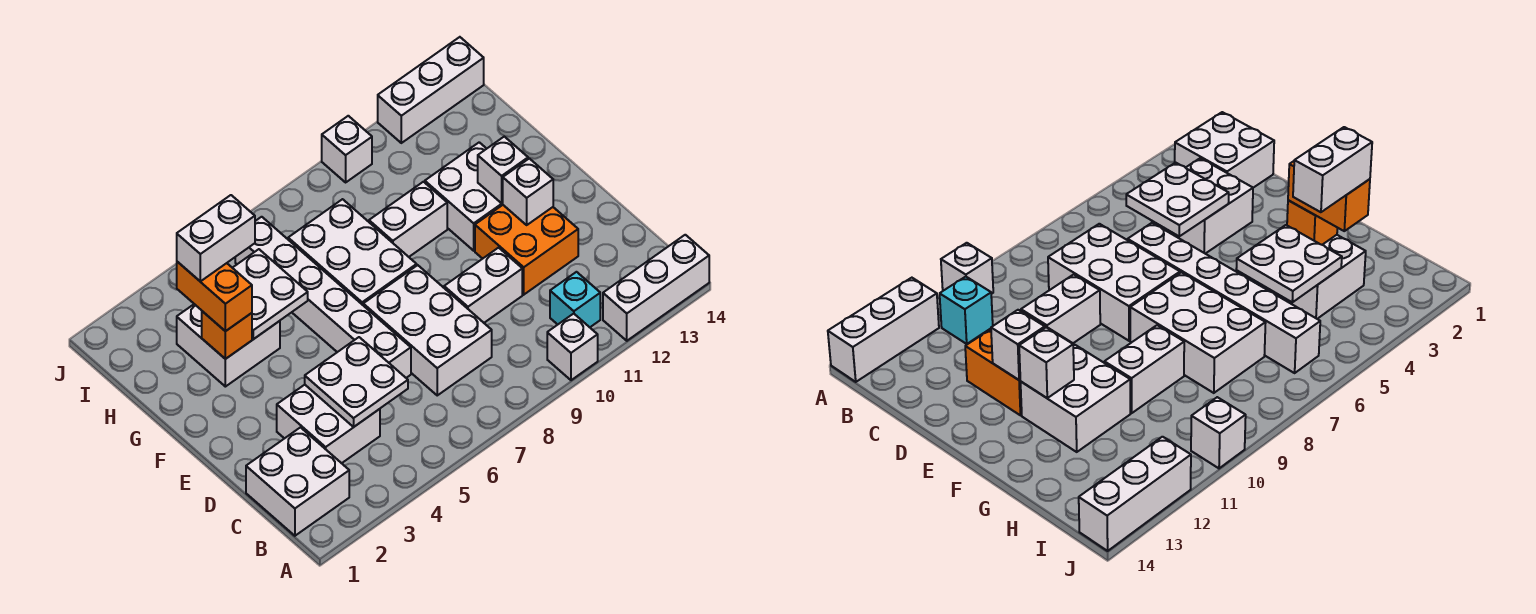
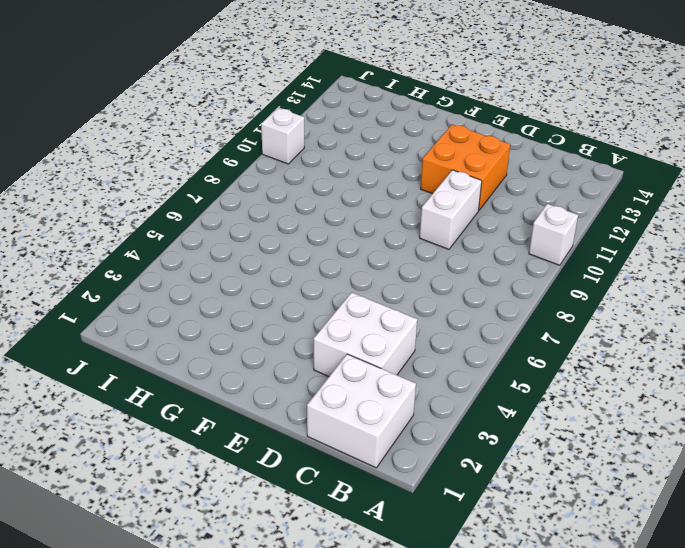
none -> white 1x3 brick [603,235,709,341]
none -> cyan 1x1 brick [550,272,600,327]
none -> white 2x3 brick [363,265,492,395]

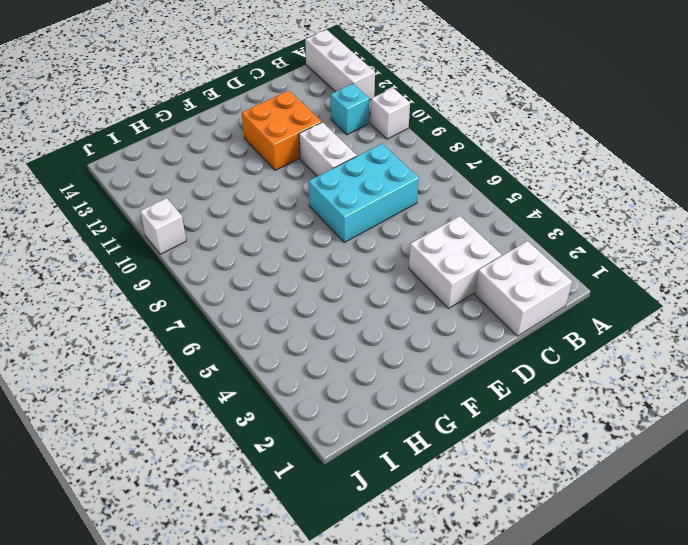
cyan 2x3 brick [309,144,419,242] -> white 2x3 brick [363,265,492,395]
none -> white 1x6 brick [235,217,411,378]
none -> white 2x3 brick [288,199,417,305]
none -> white 2x2 brick [425,142,503,251]

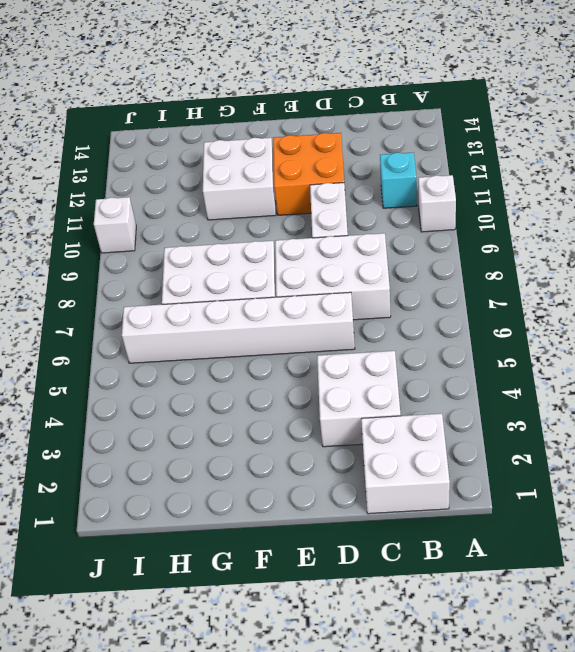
none -> white 1x3 brick [603,235,709,341]
none -> white 2x2 brick [177,304,280,387]
none -> white 1x2 brick [369,182,447,257]

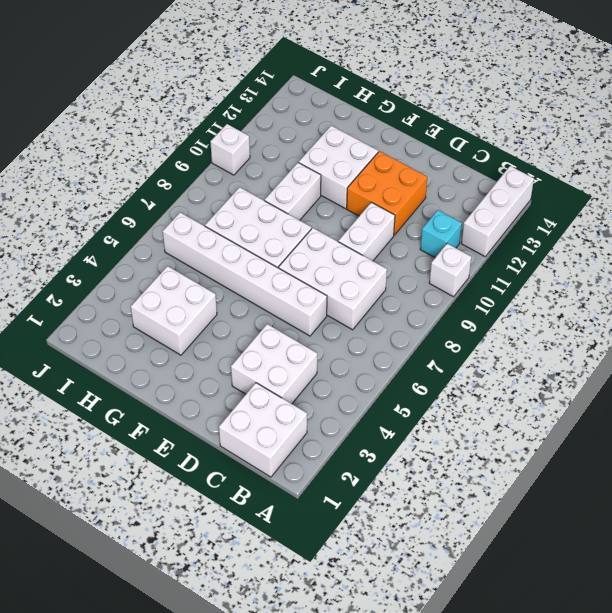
none -> white 1x3 brick [378,37,484,143]
none -> white 2x2 plate [305,337,408,427]
none -> white 1x1 brick [503,158,553,225]

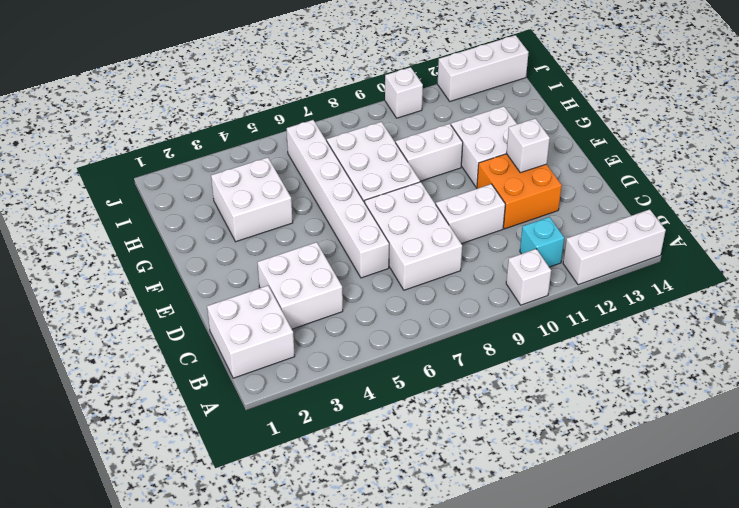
none -> white 2x2 plate [305,337,408,427]
none -> white 1x1 brick [478,137,528,203]
none -> orange 1x1 brick [202,311,252,359]

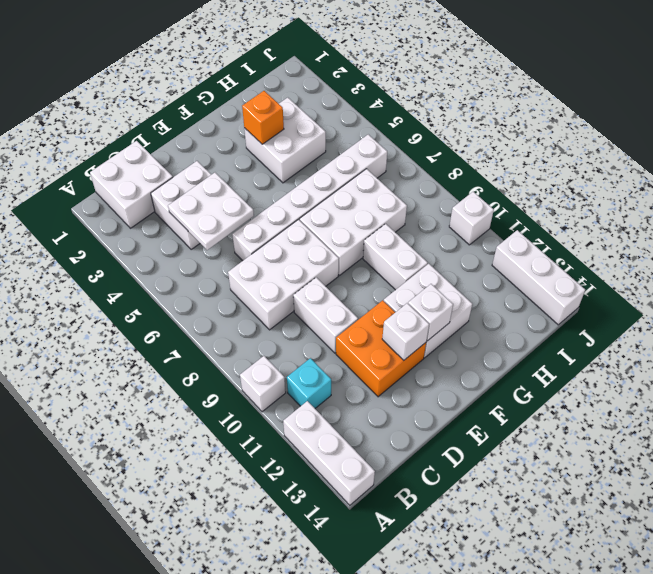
none -> white 2x2 plate [233,249,308,339]
none -> orange 1x2 brick [177,262,252,331]
none -> white 1x2 brick [177,195,255,281]

